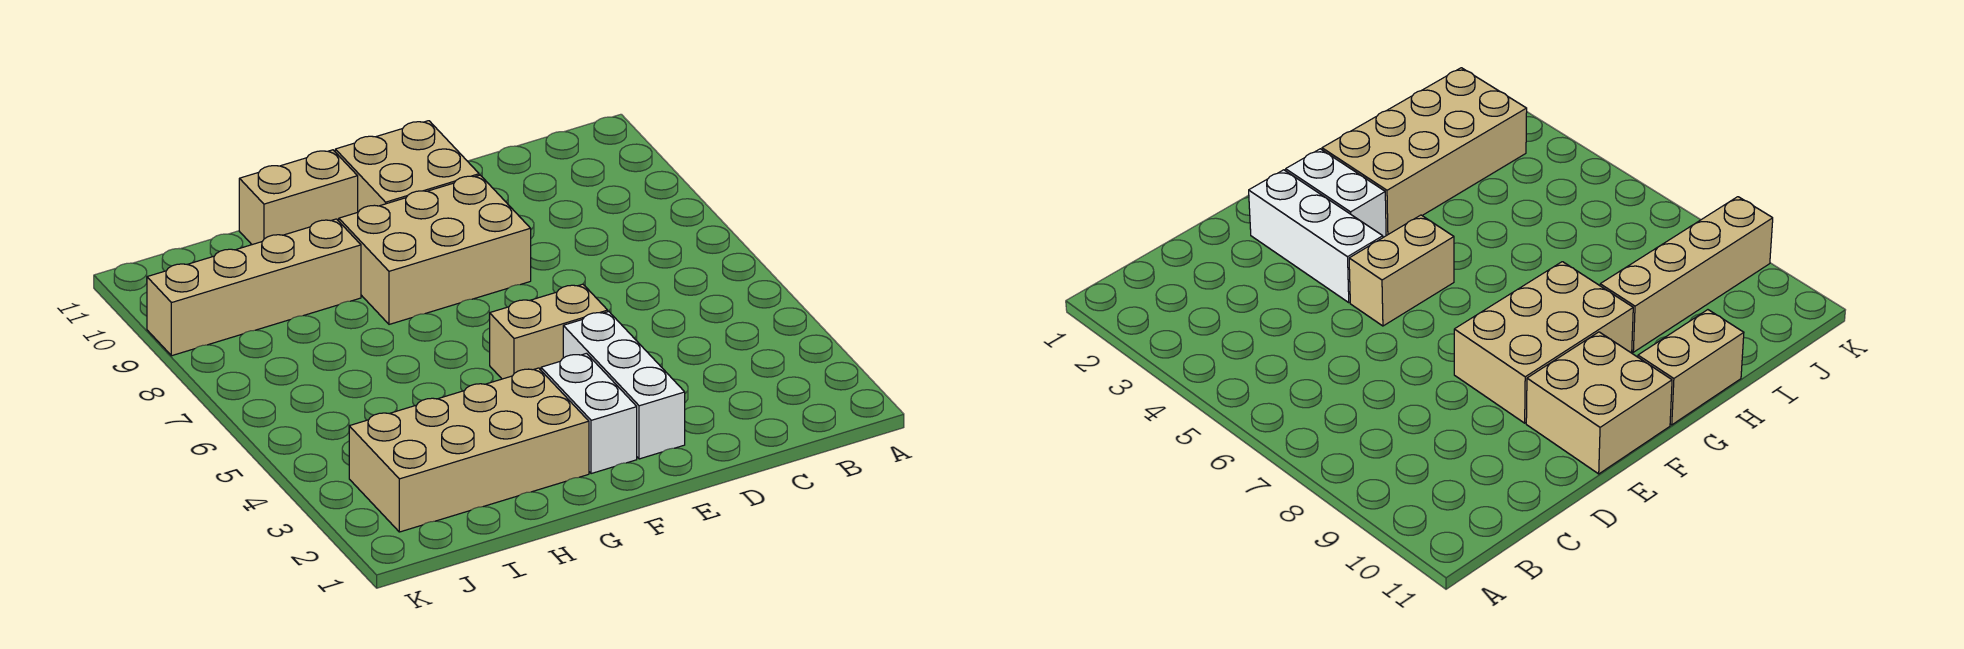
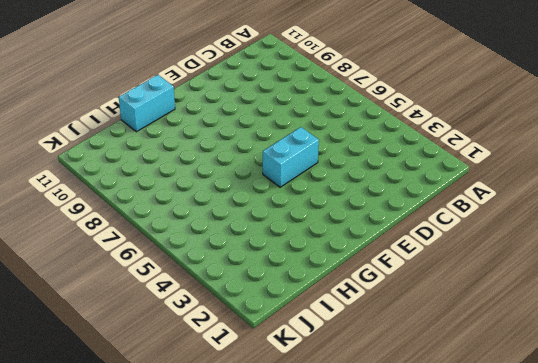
cyan 1x2 brick [263,127,319,187] -> tan 1x2 brick [490,284,608,379]
cyan 1x2 brick [119,75,175,132] -> tan 1x2 brick [239,150,358,245]
none -> white 1x3 brick [563,311,685,459]
none -> tan 2x3 brick [339,175,531,324]

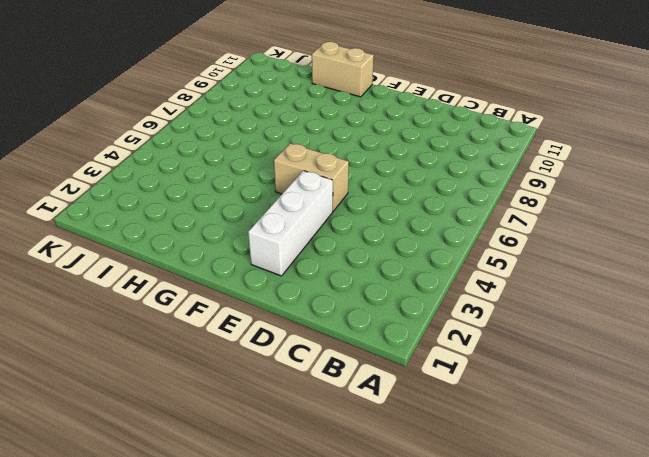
none -> tan 2x3 brick [339,175,531,324]
none -> tan 2x2 brick [335,121,479,212]

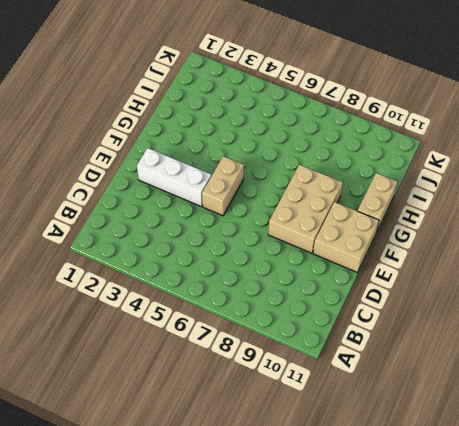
none -> white 1x2 brick [541,353,637,474]
none -> tan 2x4 brick [349,368,589,532]

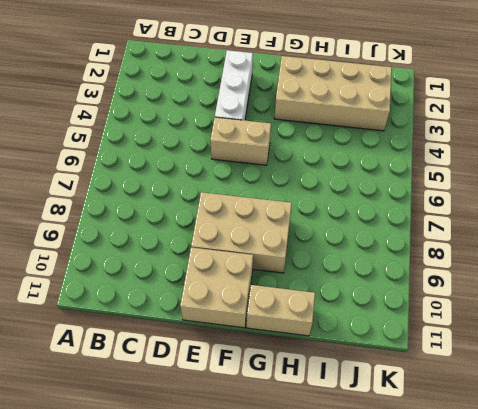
none -> white 1x2 brick [541,353,637,474]
none -> tan 1x4 brick [147,219,361,356]

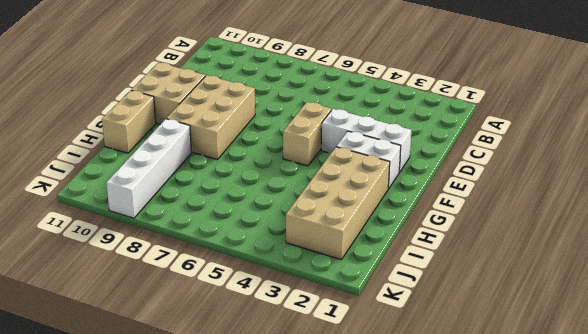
white 1x4 brick [106,119,191,218] -> tan 1x4 brick [147,219,361,356]

